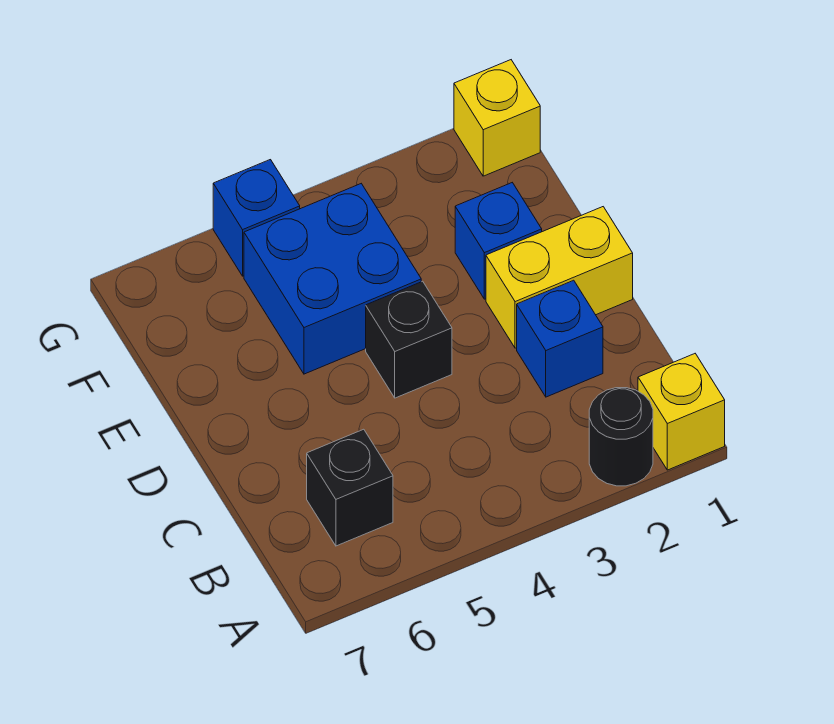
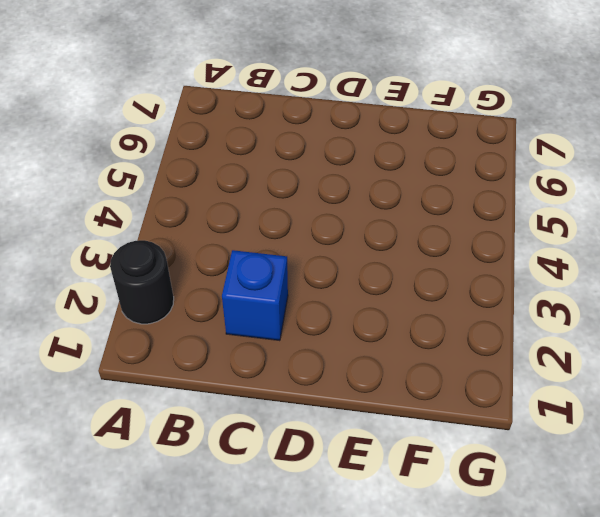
none -> yellow 1x1 brick [638,354,725,470]
none -> black 1x1 brick [307,429,393,546]

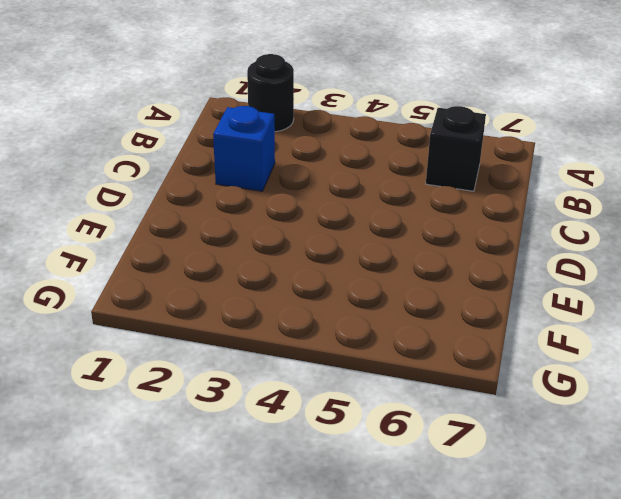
none -> yellow 1x1 brick [638,354,725,470]
none -> yellow 1x2 brick [486,207,633,348]

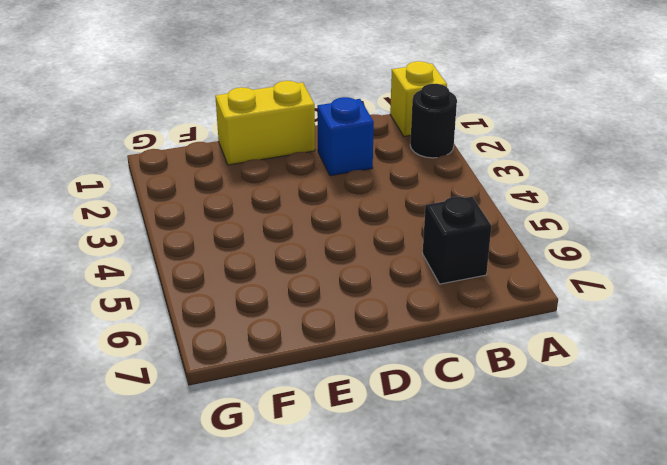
yellow 1x2 brick [215,81,315,165] -> yellow 1x2 brick turned to [486,207,633,348]
none -> black 1x1 brick [366,281,452,398]
none -> blue 1x1 brick [455,183,542,299]

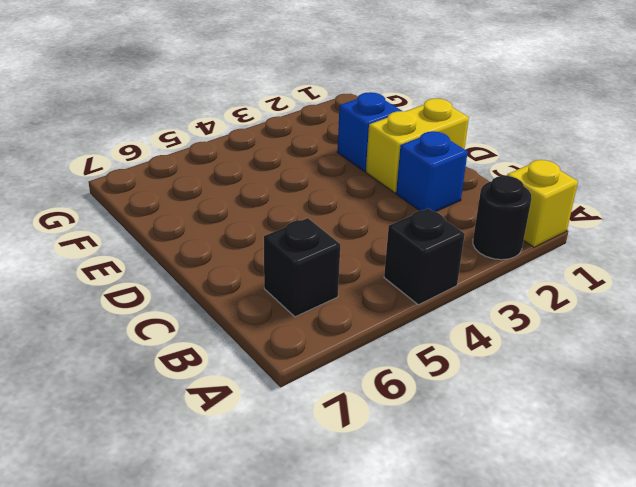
black 1x1 brick [384,208,465,305] -> black 1x1 brick moved to [366,281,452,398]
none -> blue 2x2 brick [244,184,421,374]
none -> yellow 1x1 brick [454,60,540,176]

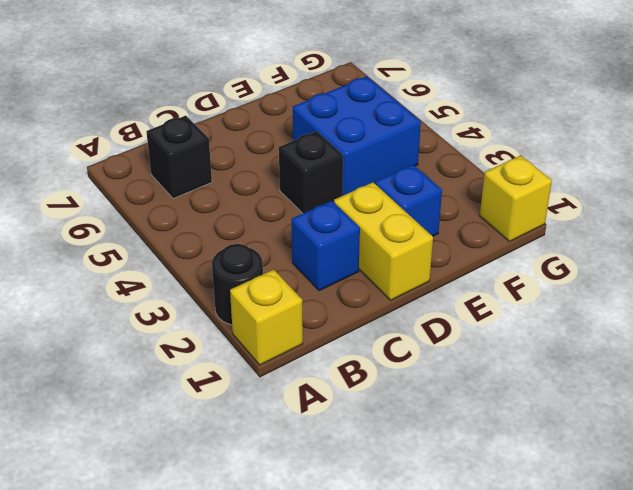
none -> blue 1x1 brick [213,160,300,276]

